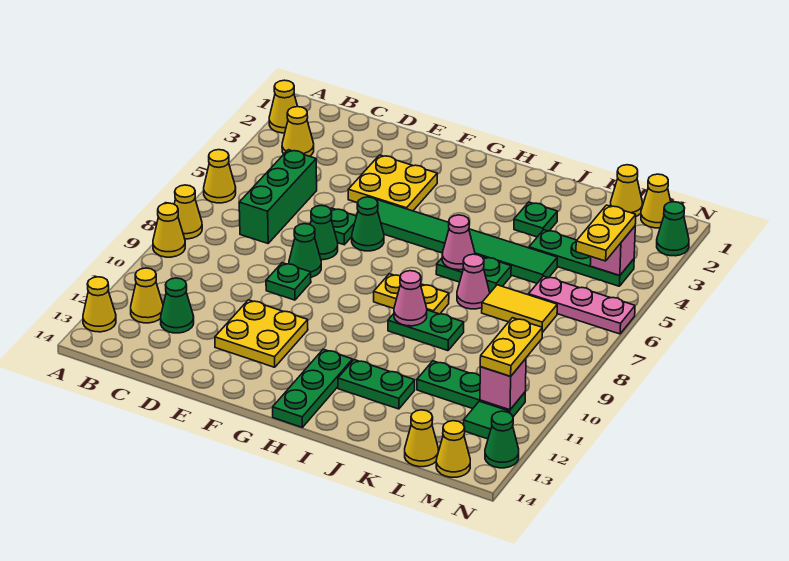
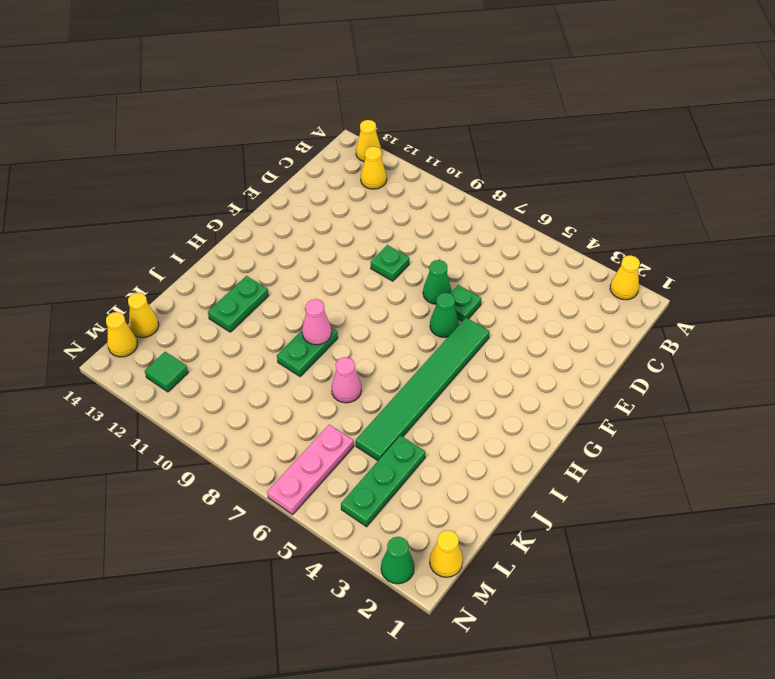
none -> yellow 1x1 cone [204,150,236,203]
none -> yellow 1x1 cone [174,185,202,239]
none -> yellow 1x1 cone [153,203,185,257]
none -> yellow 1x1 cone [282,107,314,156]

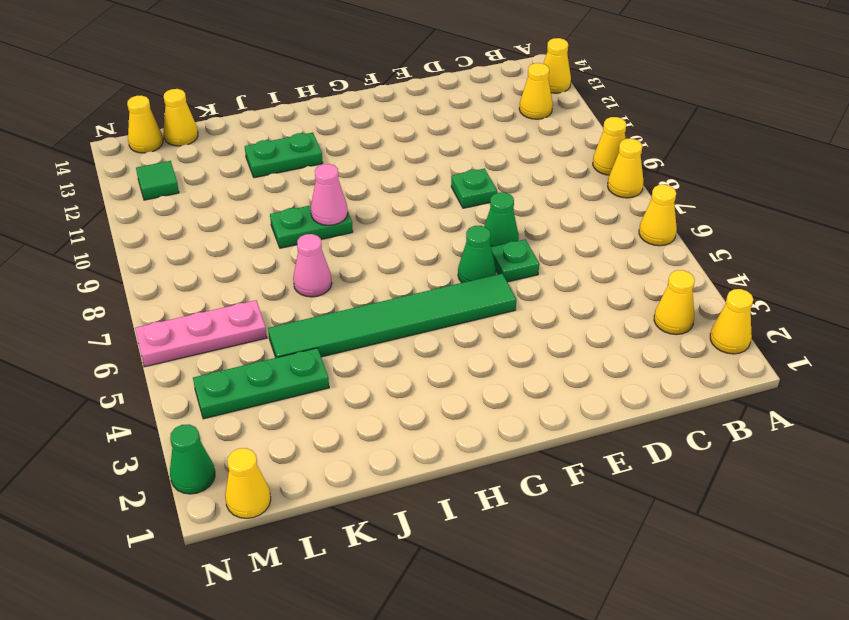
none -> green 1x3 brick [239,150,317,243]
none -> green 1x1 cone [161,278,194,333]
none -> yellow 2x2 plate [348,155,437,211]
none -> green 1x1 cone [289,224,321,277]

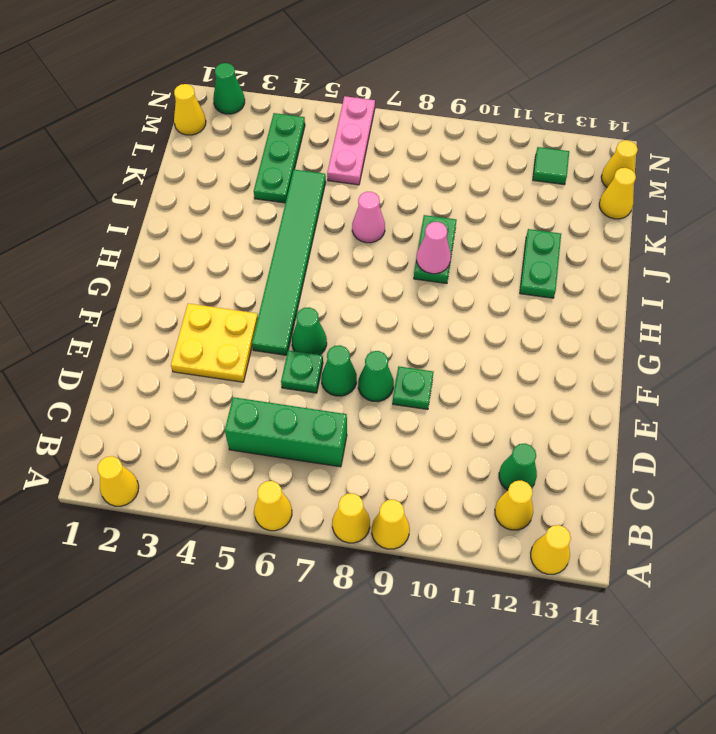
none -> yellow 1x1 cone [282,107,314,156]
none -> yellow 2x2 plate [215,300,308,367]
none -> yellow 1x2 plate [374,274,449,314]
none -> green 1x3 plate [273,349,352,427]

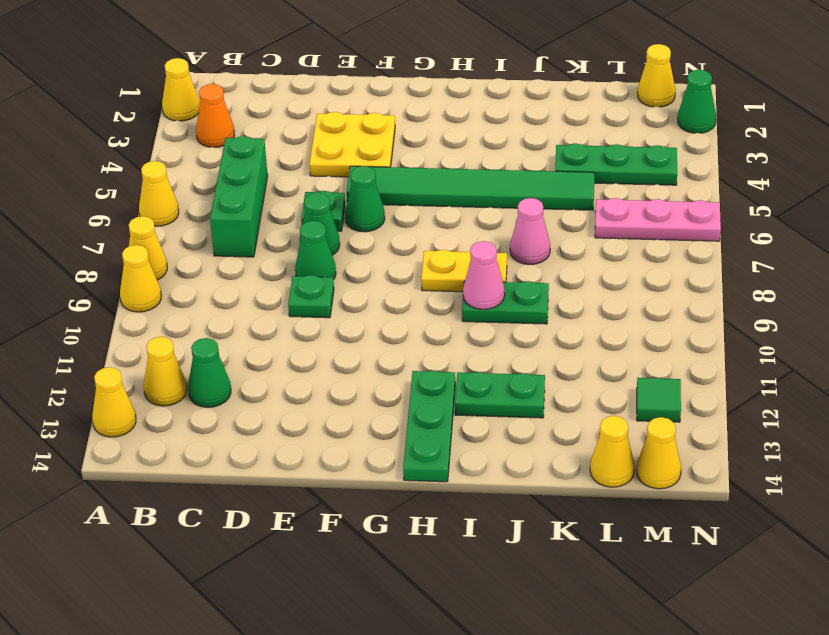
orange 1x1 cone [196,84,235,147] -> yellow 1x1 cone [282,107,314,156]
none -> yellow 2x2 plate [215,300,308,367]
none -> green 1x2 plate [436,254,511,292]
none -> green 1x1 plate [514,202,557,237]
none -> yellow 1x2 tile [482,285,557,333]

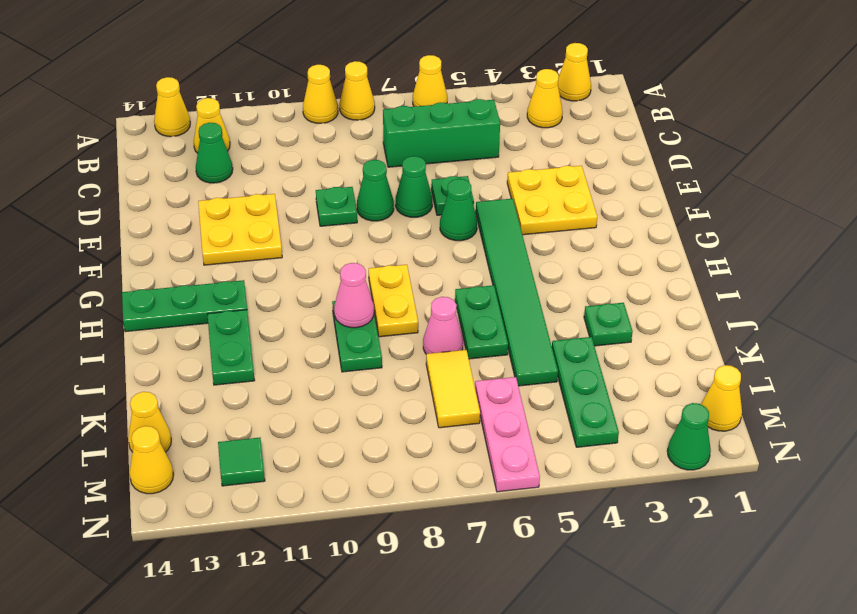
none -> green 1x3 plate [417,361,525,417]
none -> yellow 1x1 cone [610,165,642,216]
none -> green 1x1 cone [485,411,519,468]
none -> pink 1x1 cone [442,215,475,270]

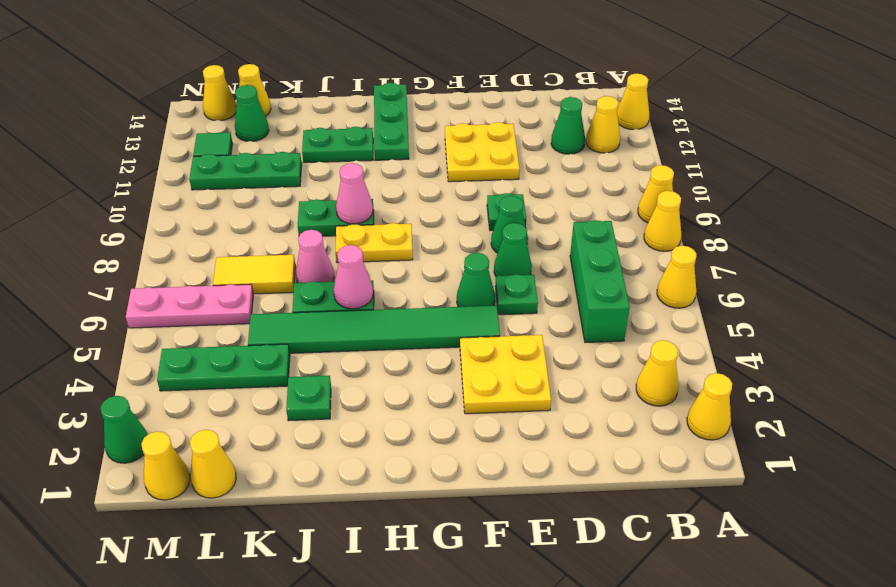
green 1x1 cone [235,85,269,141] -> green 1x1 cone moved to [485,411,519,468]
none -> pink 1x1 brick [590,226,635,276]
none -> pink 1x1 brick [480,359,526,410]
none -> yellow 1x2 plate [576,205,636,261]
none -> yellow 1x2 plate [480,318,542,376]

